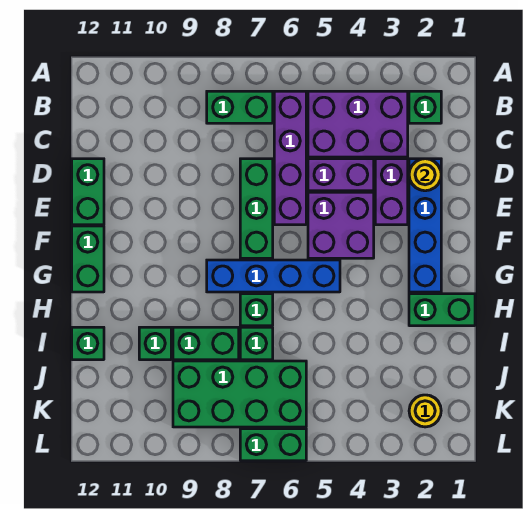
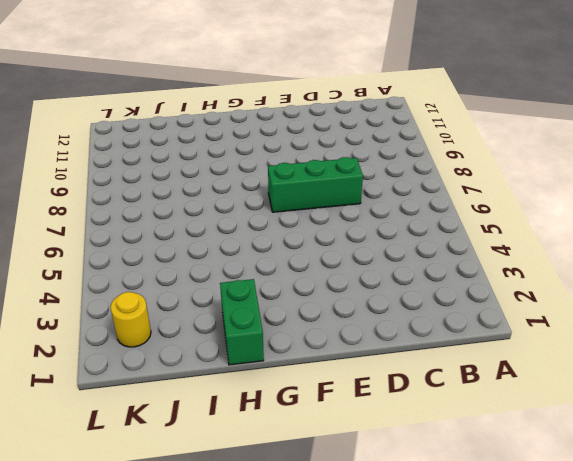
none -> green 1x1 brick [409,91,441,123]
none -> purple 2x3 brick [308,91,408,157]
none -> purple 1x4 brick [274,91,306,225]

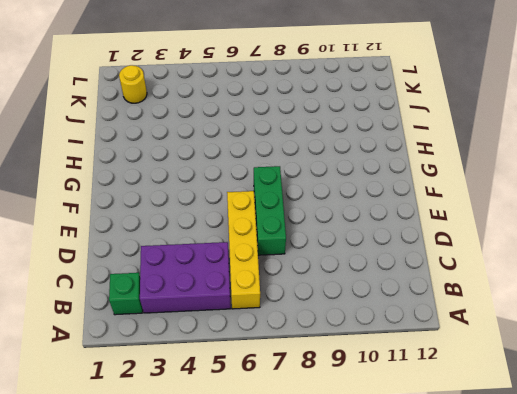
yellow 1x4 brick [227,191,260,309] -> purple 1x4 brick [274,91,306,225]
none -> green 1x2 brick [207,91,273,123]
none -> blue 1x4 brick [409,159,441,292]
none -> purple 1x2 brick [375,159,408,225]

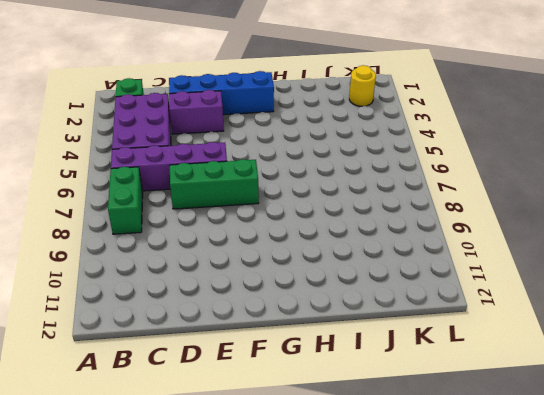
none -> purple 1x2 brick [308,159,374,191]
none -> green 1x2 brick [72,159,104,225]
none -> purple 2x2 brick [308,192,374,258]

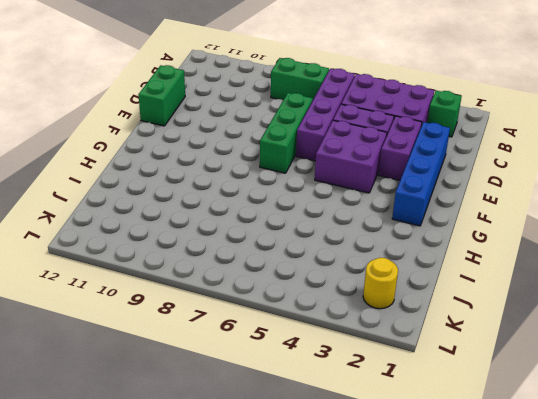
none -> green 1x2 brick [72,226,104,292]
none -> blue 1x4 brick [207,260,340,292]
none -> green 1x2 brick [409,294,475,326]

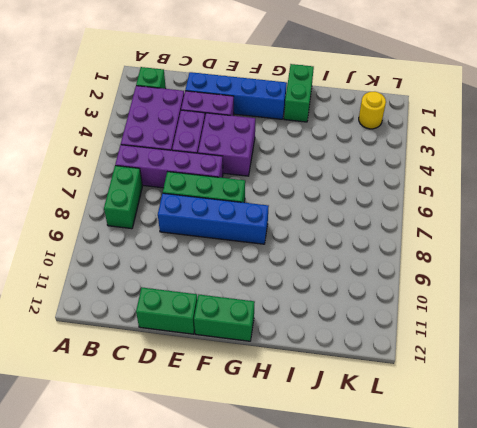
blue 1x4 brick [158,193,269,244] -> blue 1x4 brick turned to [207,260,340,292]
none -> green 1x1 brick [240,294,273,326]
none -> green 1x1 brick [240,327,273,360]
none -> green 1x2 brick [173,327,239,360]

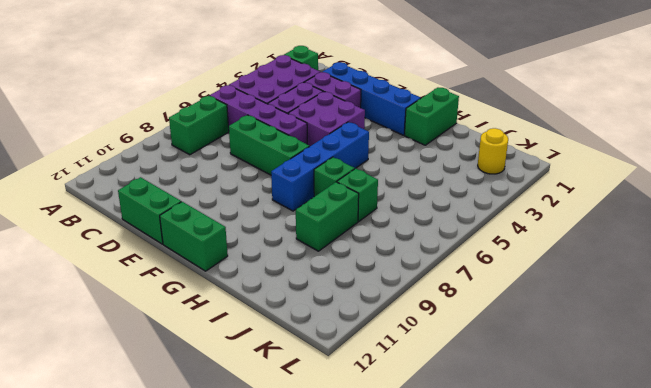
none -> green 1x1 brick [139,327,171,360]
none -> green 1x1 brick [72,327,104,360]
none -> green 2x4 brick [173,361,306,427]

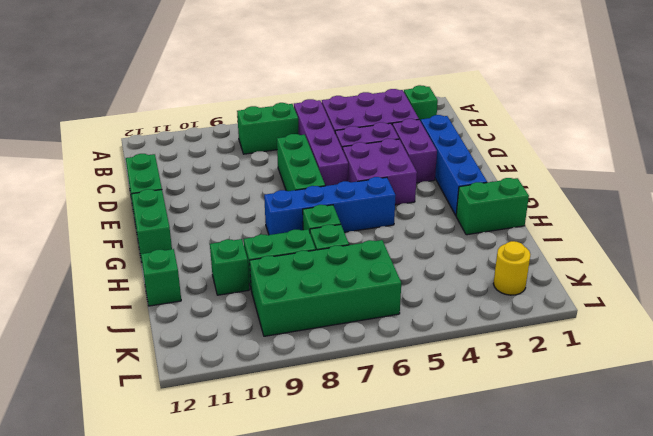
none -> green 1x2 brick [240,429,306,461]
none -> yellow 1x1 round brick [409,159,441,191]

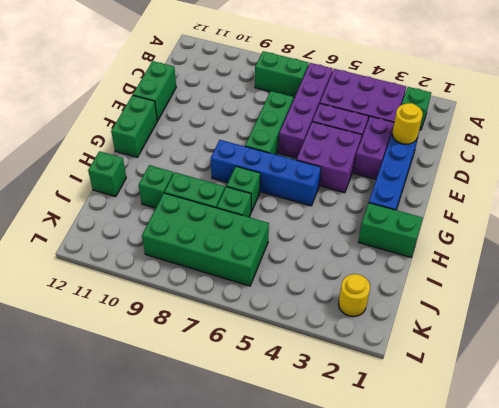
none -> green 1x2 brick [240,429,306,461]

